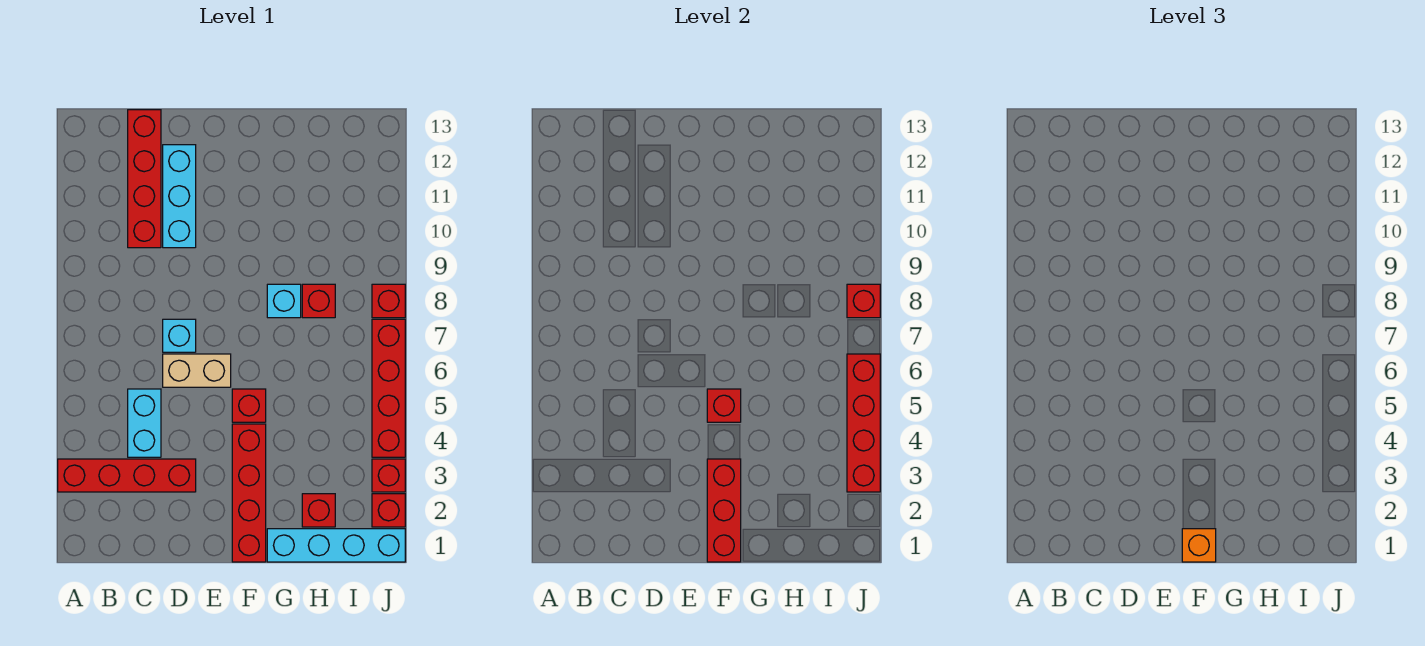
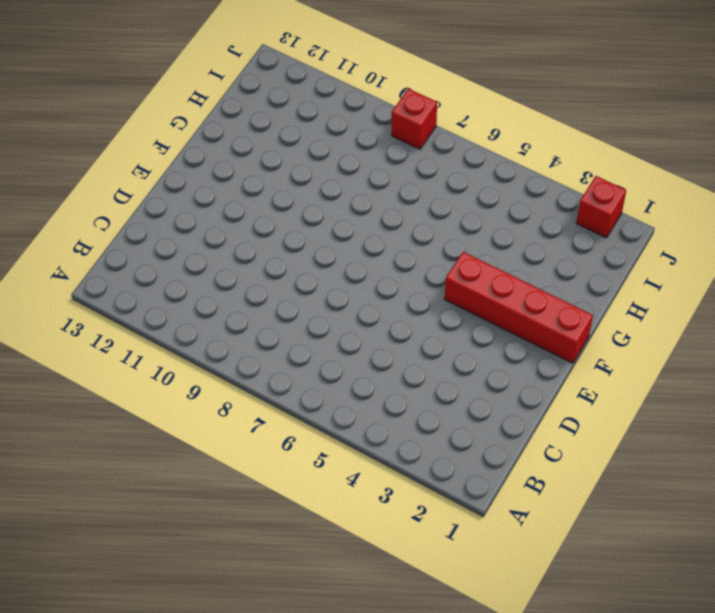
none -> red 1x4 brick [58,459,196,492]
none -> cyan 1x2 brick [128,389,161,457]
none -> red 1x4 brick [128,110,161,248]

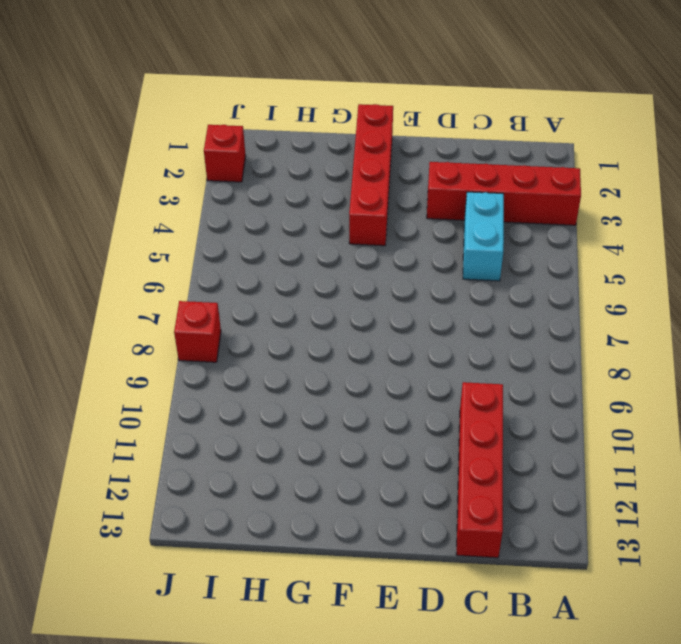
none -> tan 1x2 brick [163,354,231,387]
none -> cyan 1x1 brick [163,319,196,352]
none -> cyan 1x3 brick [163,145,196,248]

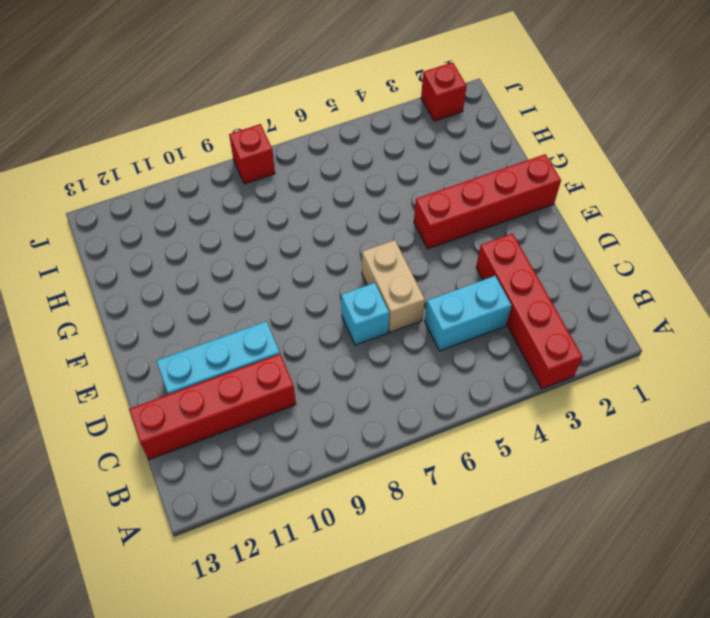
none -> red 1x1 brick [232,389,266,422]
none -> cyan 1x4 brick [267,529,405,562]
none -> cyan 1x1 brick [267,284,301,318]

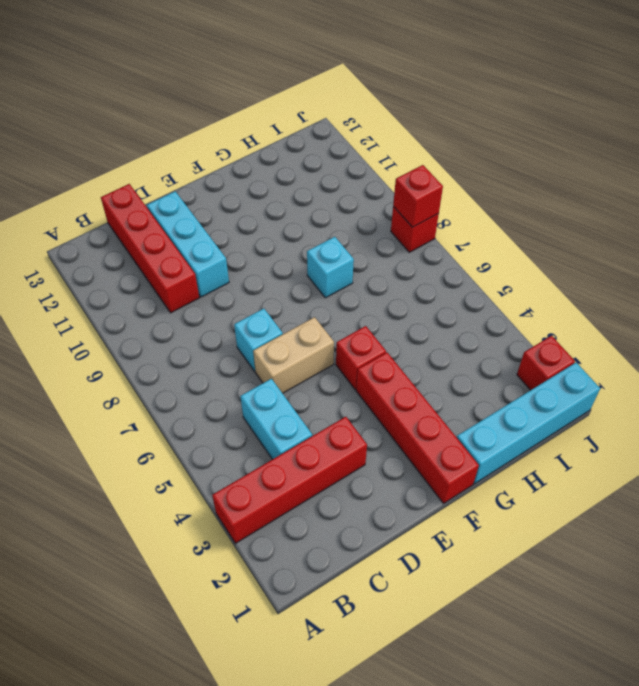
none -> red 1x1 brick [302,494,335,527]
none -> red 1x1 brick [302,284,335,318]
none -> red 1x1 brick [372,459,405,492]

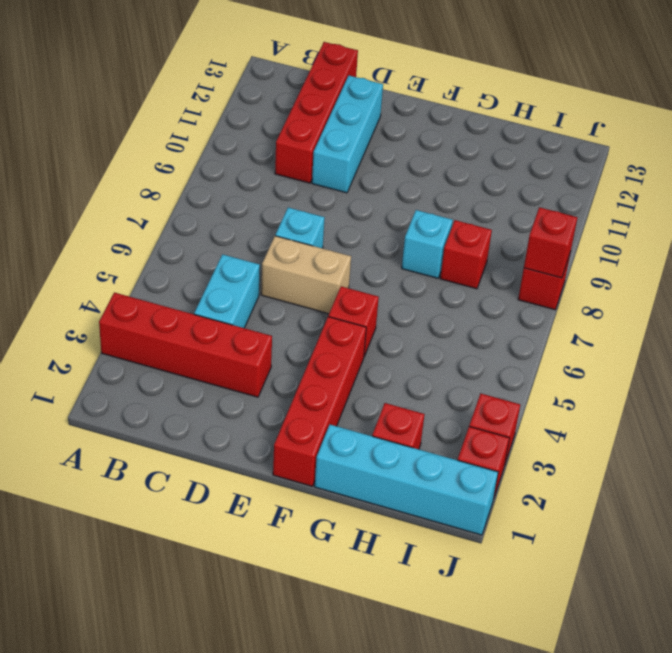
none -> red 1x4 brick [372,319,405,457]
none -> red 1x3 brick [707,459,741,562]
none -> red 1x1 brick [707,389,741,422]

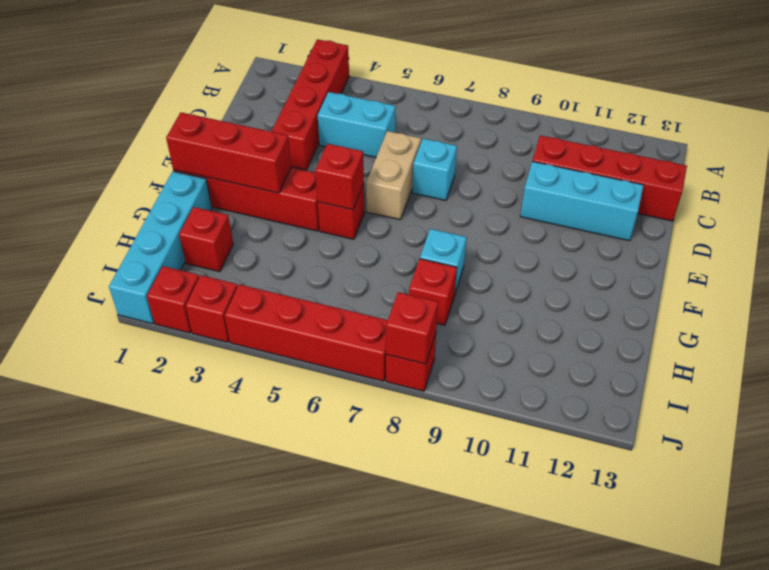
none -> red 1x4 brick [847,354,880,492]
none -> orange 1x1 brick [1182,529,1216,562]

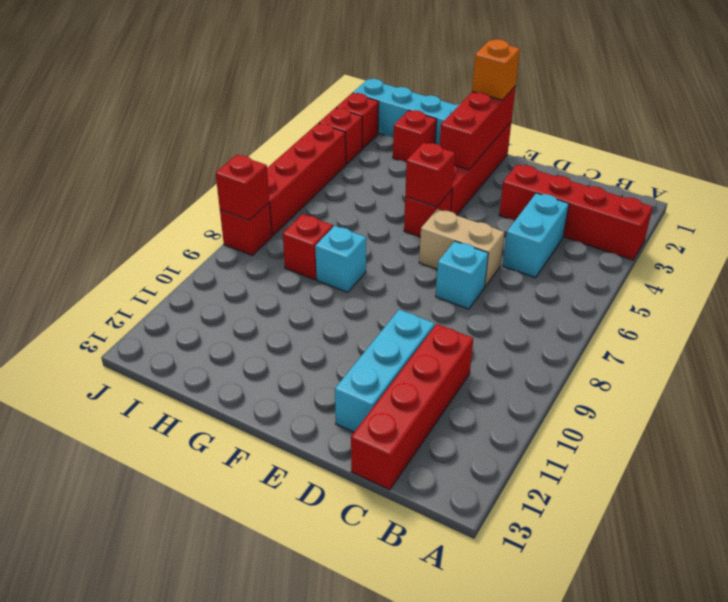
none -> red 1x4 brick [847,354,880,492]

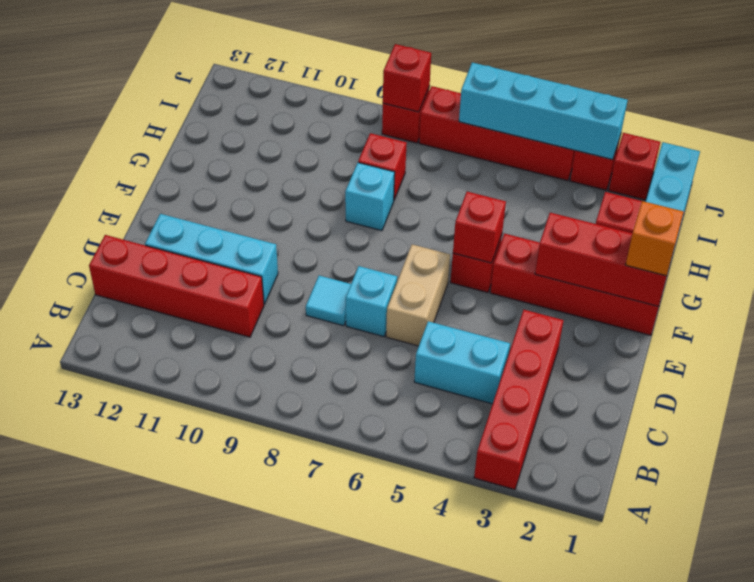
cyan 1x1 tile [306,276,351,326] -> none
cyan 1x4 brick [459,63,628,160] -> red 1x4 brick [847,354,880,492]

